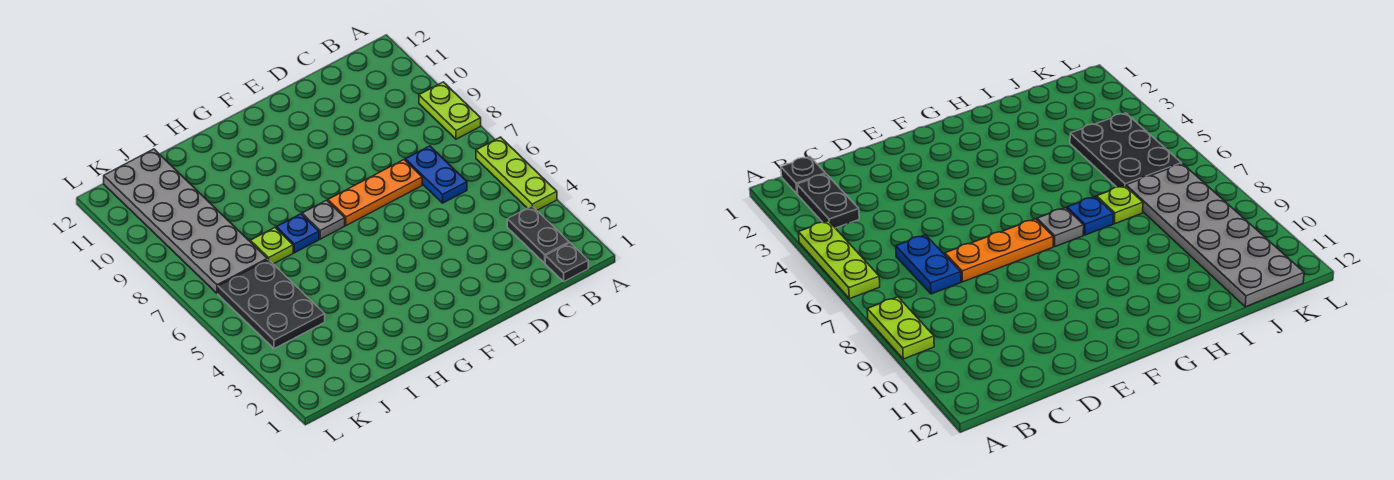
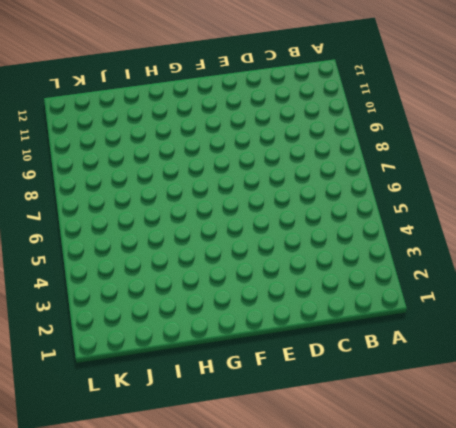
none -> lime 1x3 plate [476,137,557,210]
none -> lime 1x2 plate [419,82,481,139]

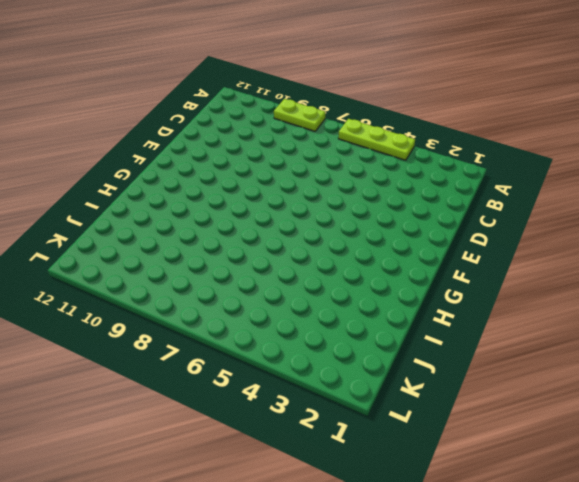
none -> black 1x1 plate [545,243,588,281]
none -> black 1x2 plate [507,206,569,263]

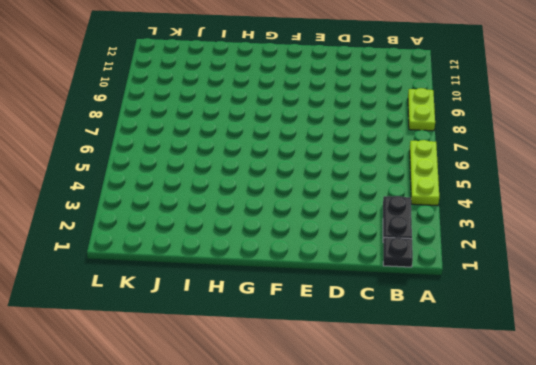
none -> blue 1x2 plate [405,146,467,203]
none -> orange 1x3 plate [328,160,422,226]

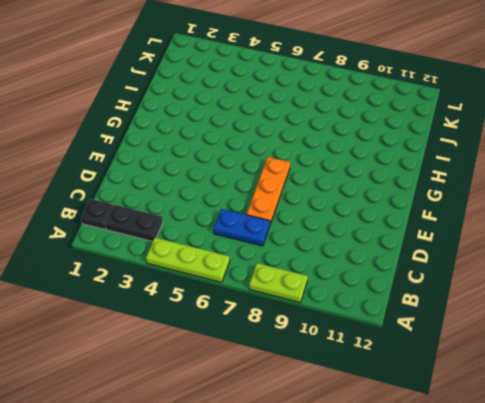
none -> grey 1x1 plate [302,200,345,239]
none -> blue 1x1 plate [276,214,319,253]

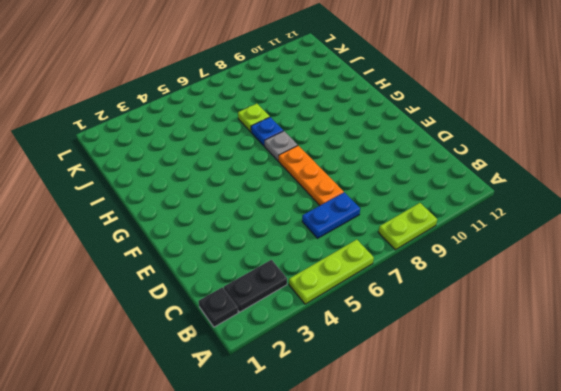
none -> black 2x3 plate [218,259,325,349]
none -> grey 2x6 plate [104,149,267,293]

